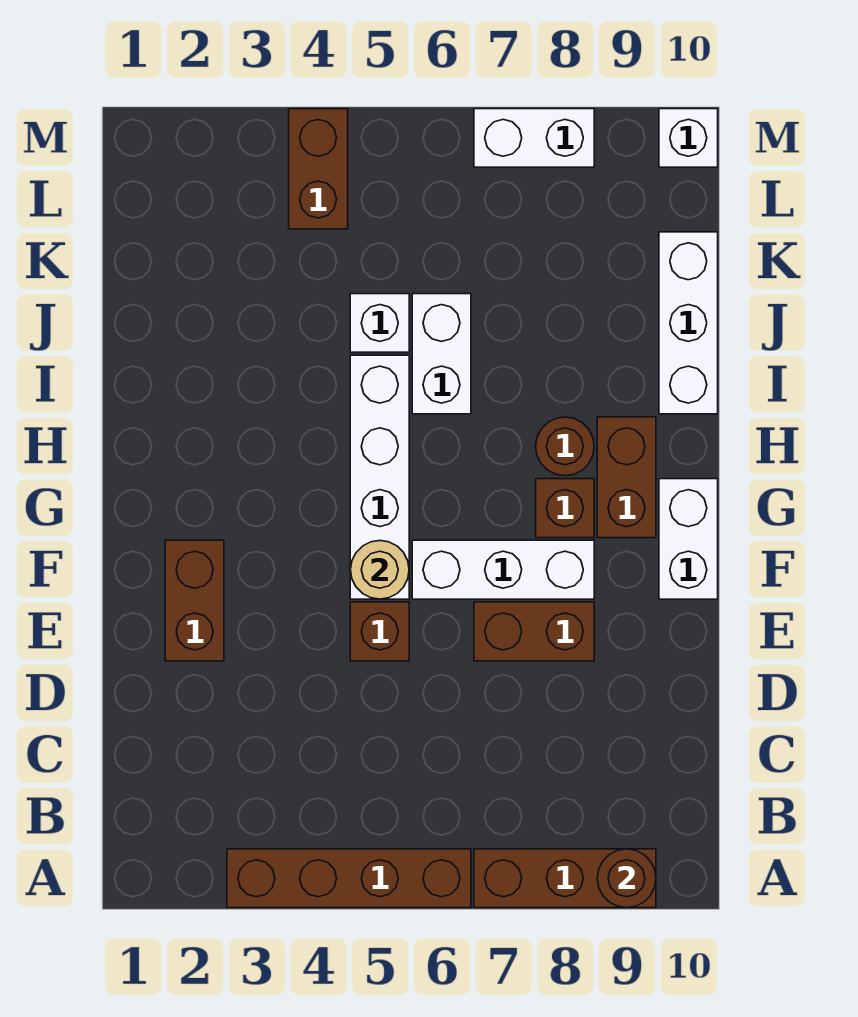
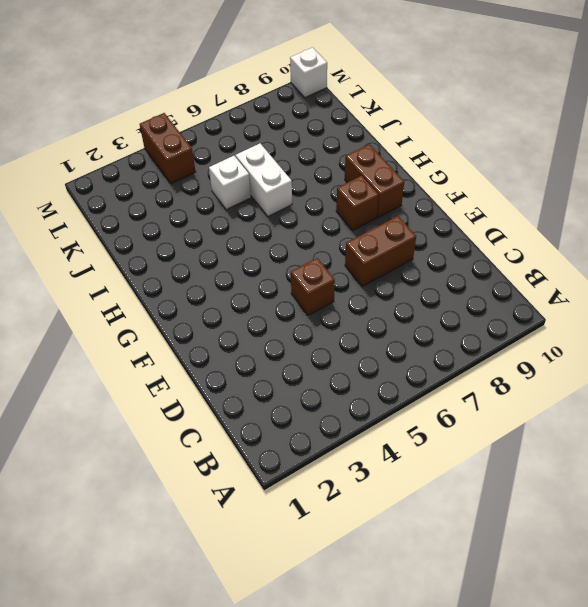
none -> brown 1x4 brick [227,849,471,908]
none -> brown 1x3 brick [474,849,656,908]
none -> brown 1x2 brick [165,540,224,661]

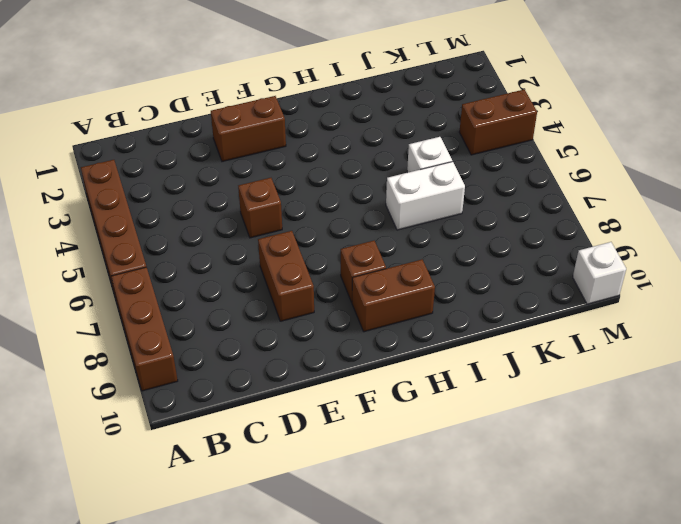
none -> white 1x4 brick [350,355,409,599]
none -> white 1x3 brick [412,540,594,599]
none -> white 1x2 brick [659,479,718,599]

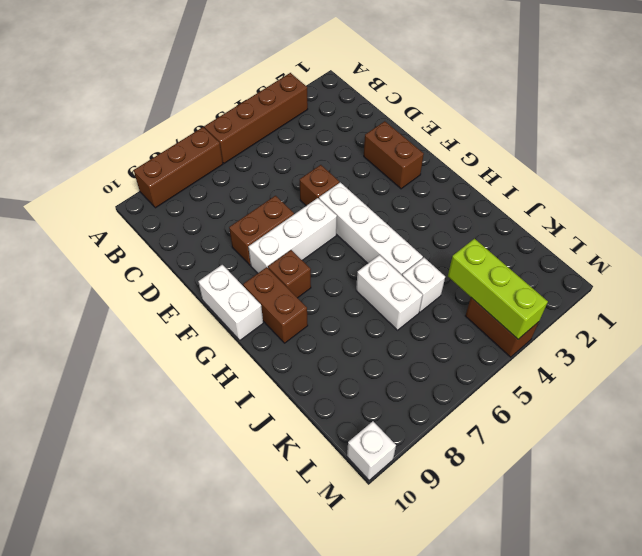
lime 1x3 brick [448,239,548,339] -> none
none -> brown 1x1 round brick [536,417,594,476]
none -> white 1x3 brick [659,232,718,414]
none -> white 1x2 brick [474,109,594,167]

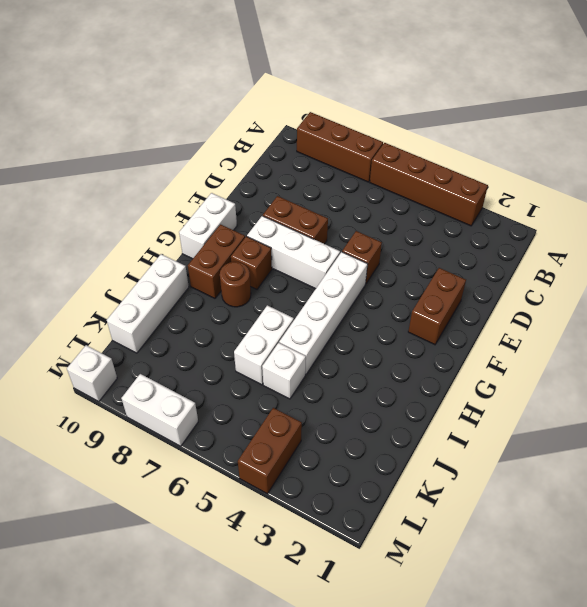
none -> brown 1x1 round brick [597,849,656,908]
none -> tan 1x1 round brick [350,541,409,599]

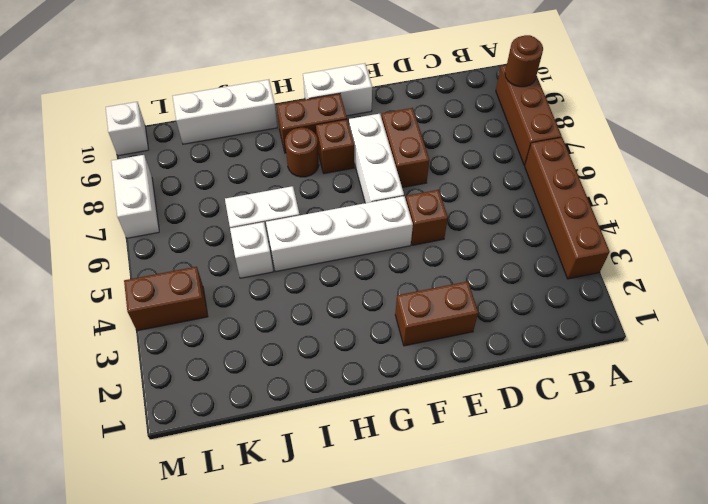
none -> tan 1x1 round brick [350,541,409,599]

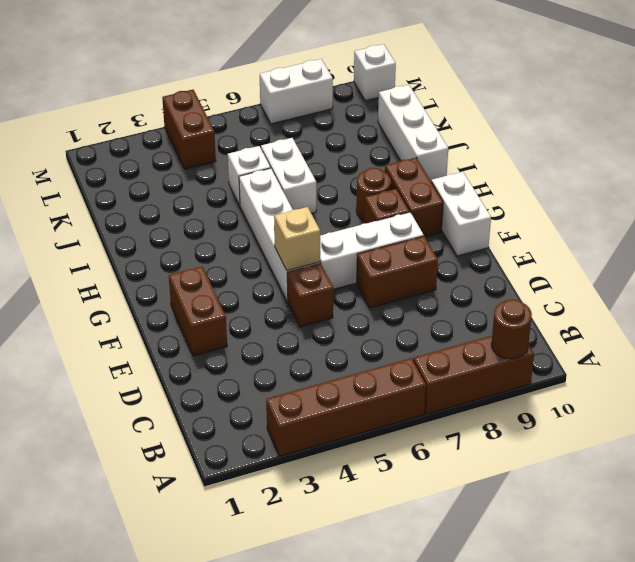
tan 1x1 brick [274,207,320,271] -> tan 1x1 round brick [350,541,409,599]

